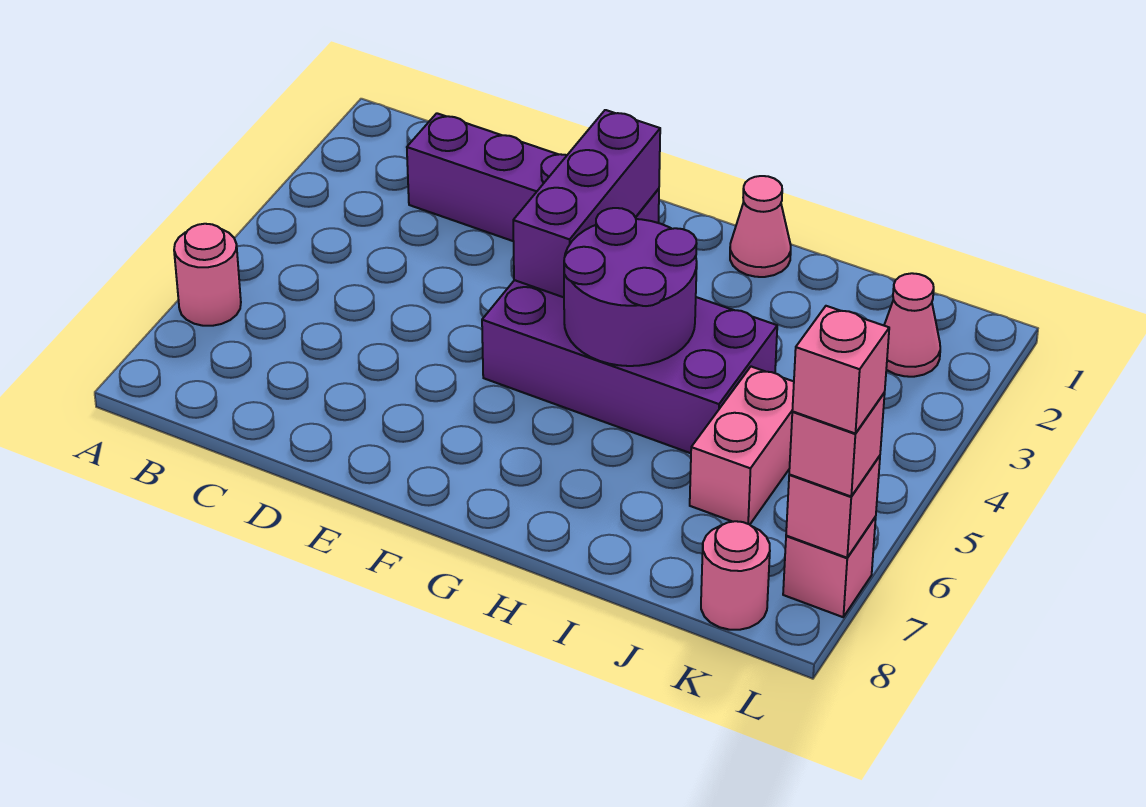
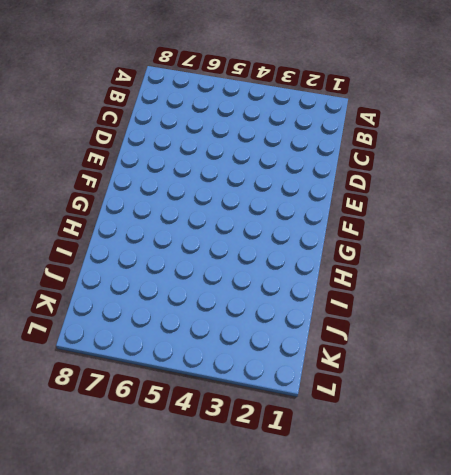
none -> pink 1x1 round brick [174,224,241,326]
none -> purple 1x4 brick [407,113,659,241]
none -> purple 2x4 brick [482,280,777,453]

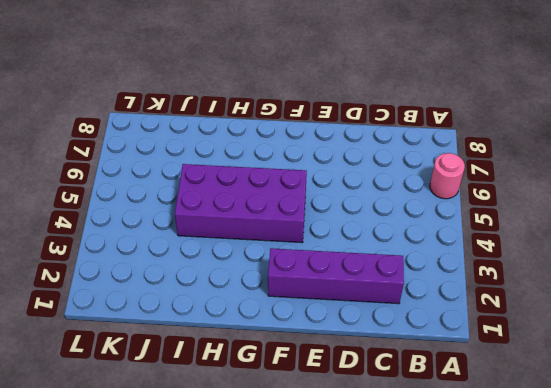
none -> pink 1x1 cone [730,176,791,277]
none -> pink 1x2 brick [690,367,794,525]
none -> pink 1x1 cone [884,273,940,377]

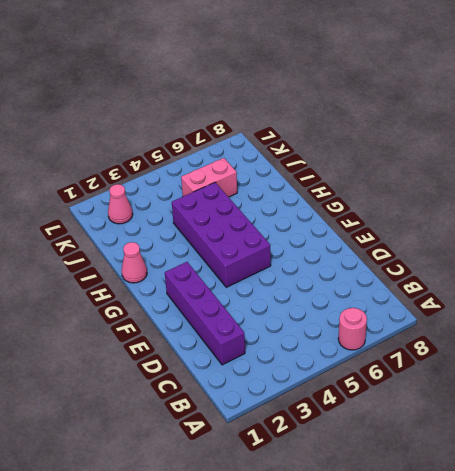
none -> pink 1x1 round brick [701,521,770,630]
none -> pink 1x1 brick [783,516,876,617]
none -> purple 1x3 brick [513,110,660,297]

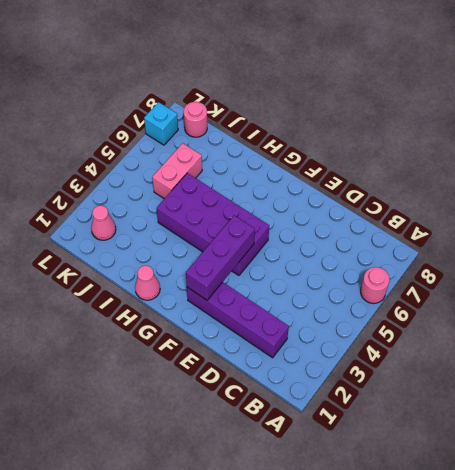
cyan 1x1 brick [144,102,178,145] -> pink 1x1 brick [783,516,876,617]
none -> purple 2x2 round brick [564,208,697,366]
none -> pink 1x1 brick [786,456,880,558]
none -> pink 1x1 brick [789,393,885,496]

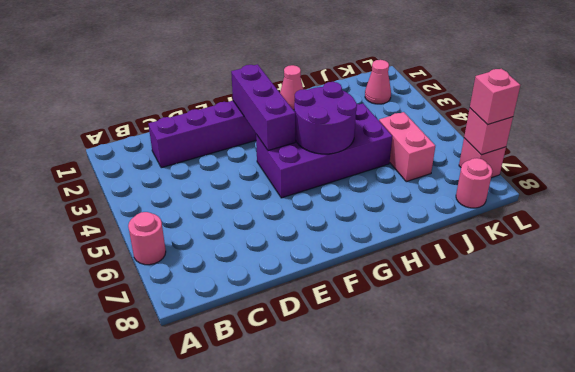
none -> pink 1x1 brick [792,306,889,433]

